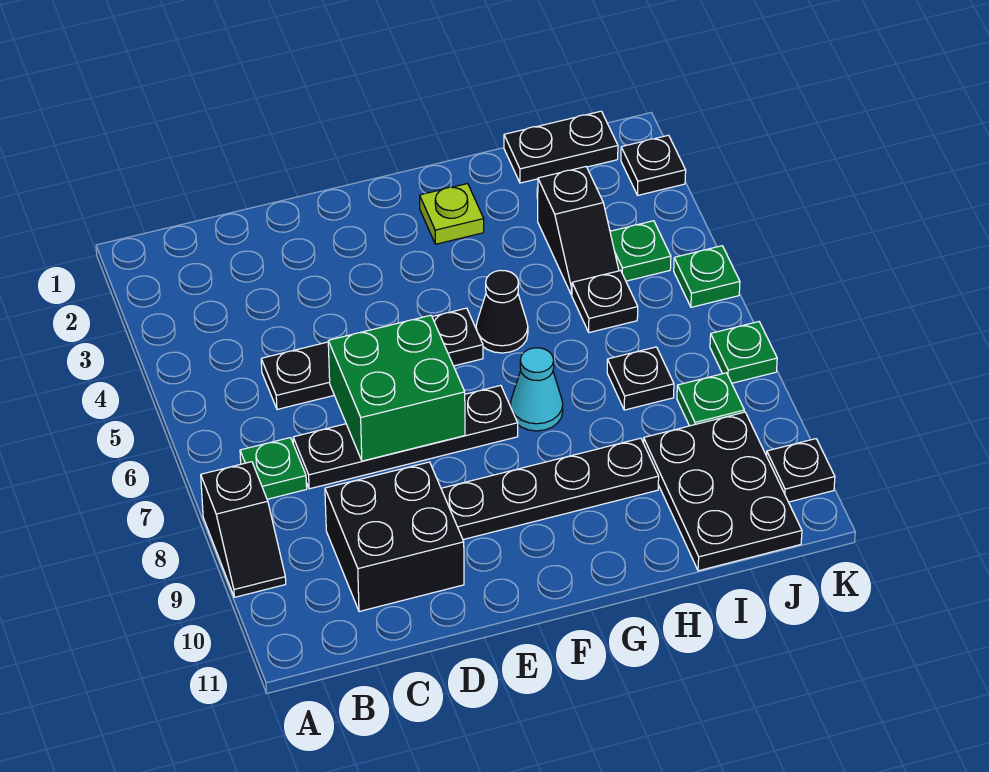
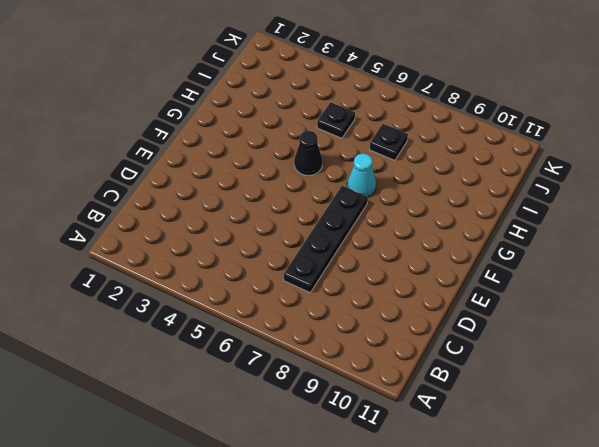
none -> black 1x2 slope [201,462,286,597]
none -> green 1x1 plate [240,438,307,499]
none -> black 1x4 plate [261,308,483,409]

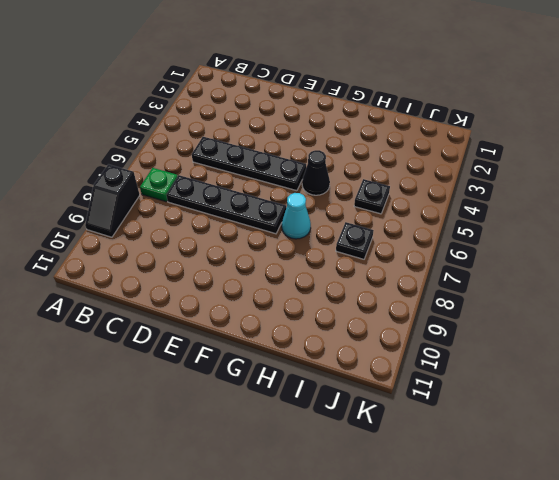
none -> black 2x2 brick [325,462,464,612]
none -> black 1x4 plate [441,438,659,540]
none -> lime 1x1 plate [420,183,484,244]

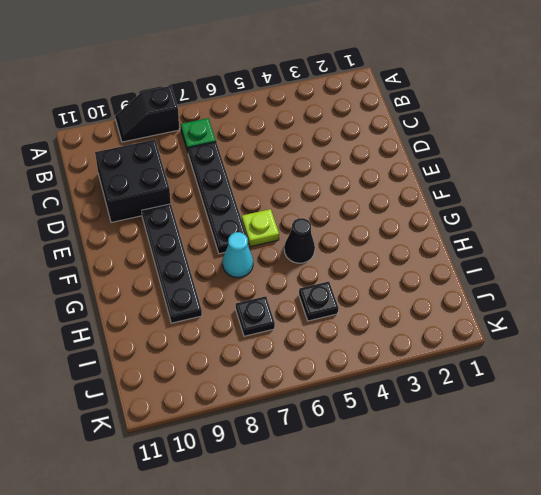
lime 1x1 plate [242,209,279,247] -> lime 1x1 plate moved to [420,183,484,244]
none -> black 1x4 plate [261,308,483,409]
none -> black 1x2 plate [504,111,618,183]
none -> black 1x2 slope [538,167,619,295]

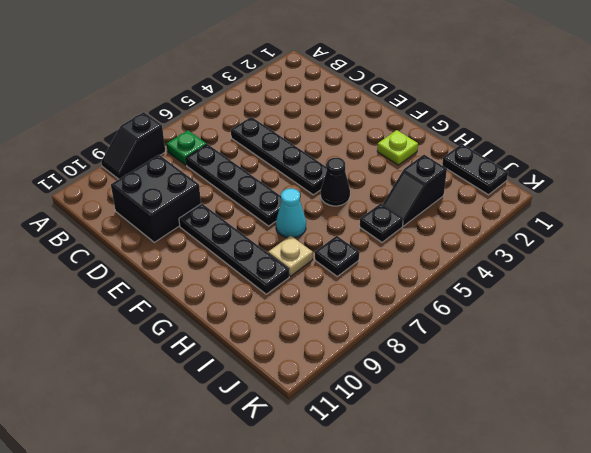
tan 1x1 plate [268,236,313,276] -> none
none -> black 2x3 plate [643,412,802,571]
none -> green 1x1 plate [610,221,671,281]
none -> green 1x1 plate [677,373,744,426]

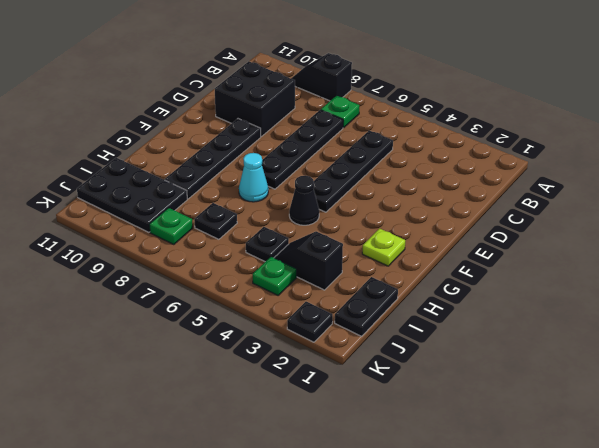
none -> green 1x1 plate [674,246,740,307]
none -> green 1x1 plate [710,322,777,383]
none -> black 1x1 plate [767,439,835,502]

